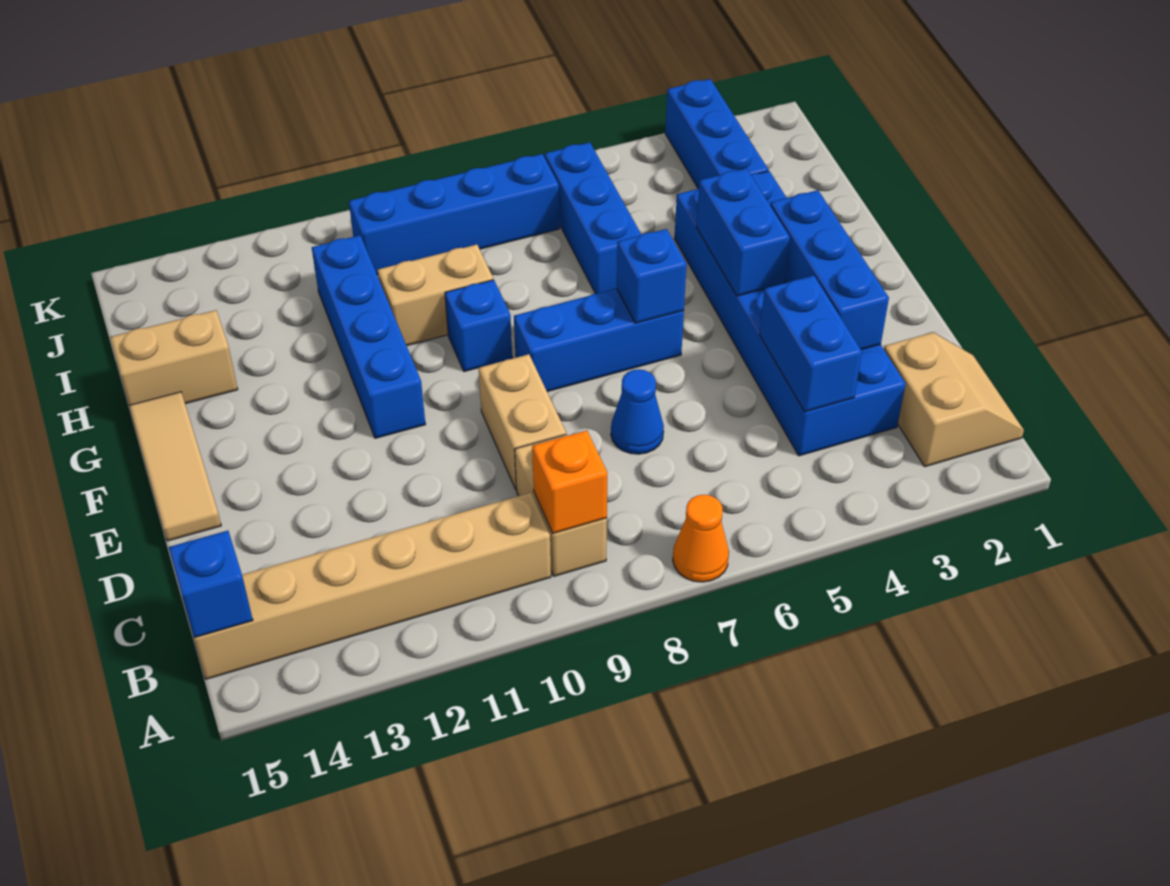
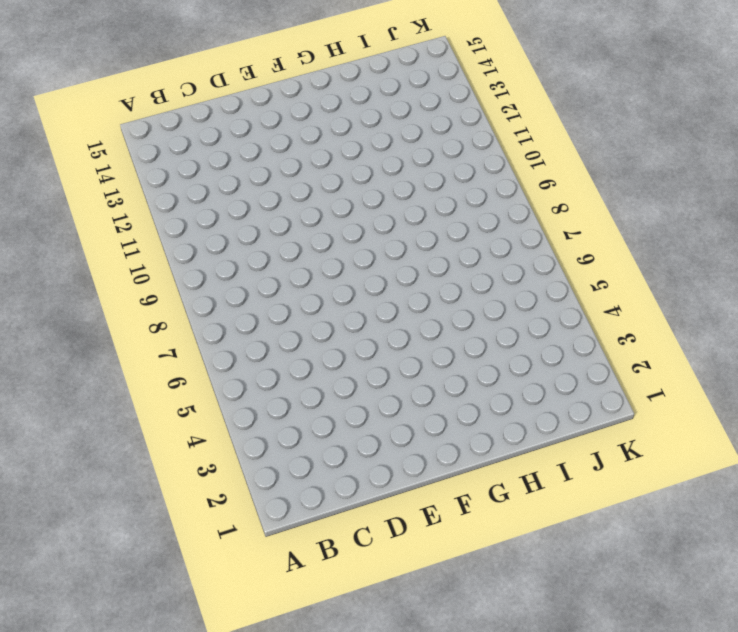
none -> orange 1x1 cone [673,495,729,582]
none -> tan 2x2 slope [884,332,1024,467]
none -> tan 1x2 brick [515,434,607,576]

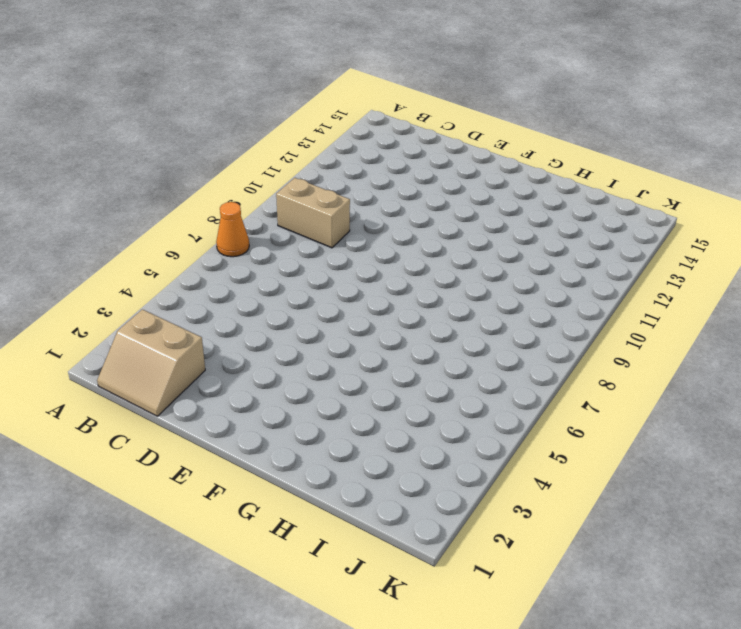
none -> tan 1x6 brick [194,493,551,679]
none -> blue 2x6 brick [675,171,906,456]
none -> blue 1x1 cone [611,369,664,454]

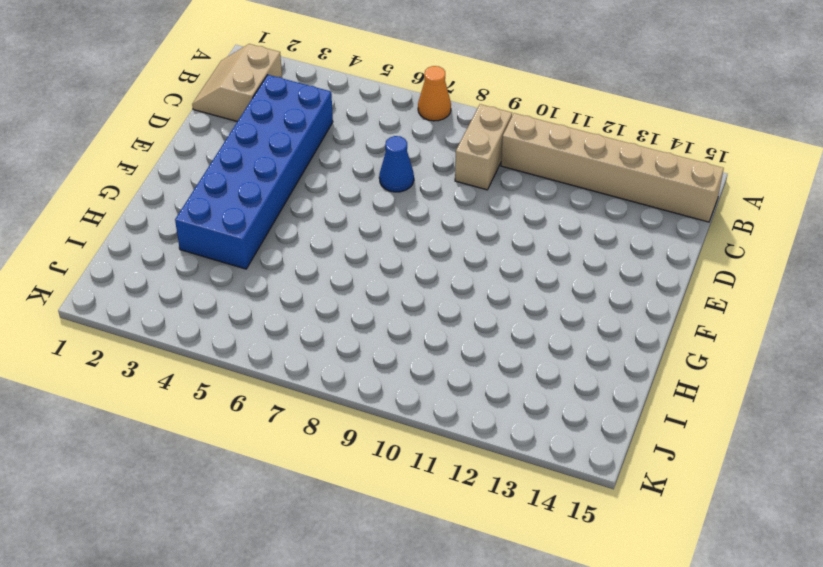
none -> tan 1x2 brick [479,354,566,490]
none -> tan 1x3 tile [129,392,221,541]
none -> blue 1x3 brick [514,289,684,392]

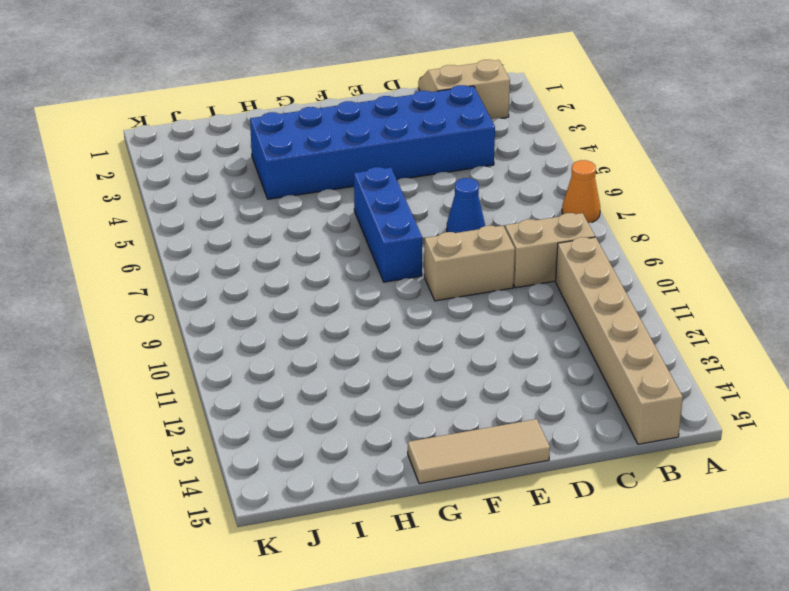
none -> blue 1x4 brick [312,235,425,438]
none -> blue 1x1 brick [445,280,512,372]
none -> blue 1x3 brick [545,142,641,294]

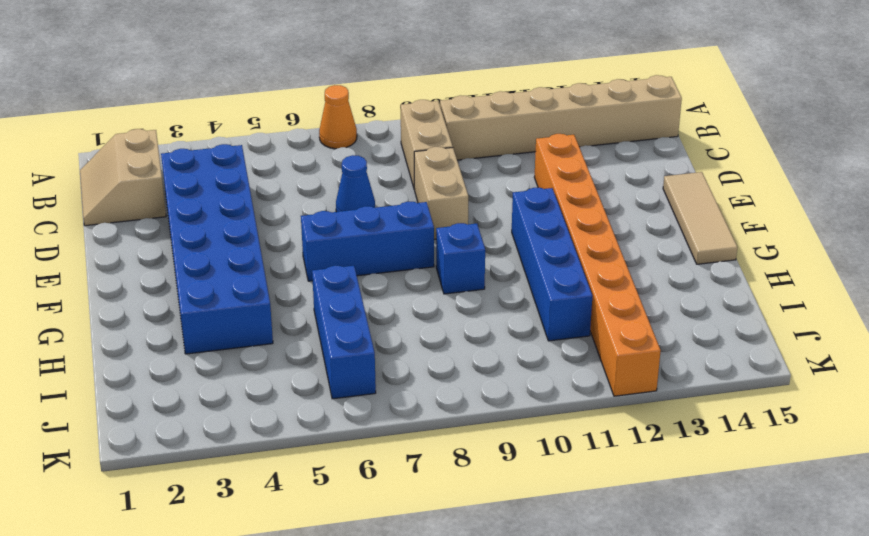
orange 1x8 brick [534,134,661,396] -> none
none -> tan 1x2 brick [378,245,493,346]
none -> tan 1x2 brick [110,310,238,405]
none -> blue 1x3 brick [665,79,768,188]

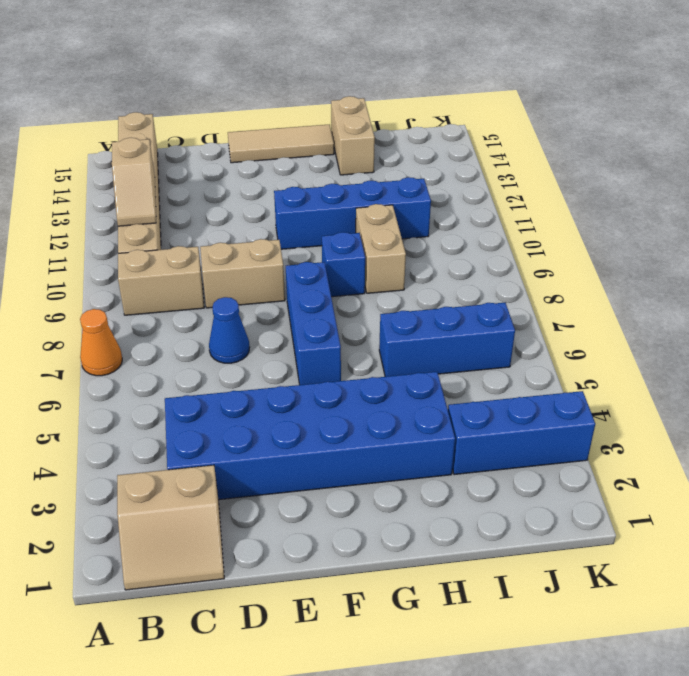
tan 1x2 slope [112,138,156,226] -> none
none -> blue 1x4 brick [349,154,559,275]
none -> orange 1x1 brick [532,431,608,533]
none -> blue 1x1 brick [169,531,253,638]

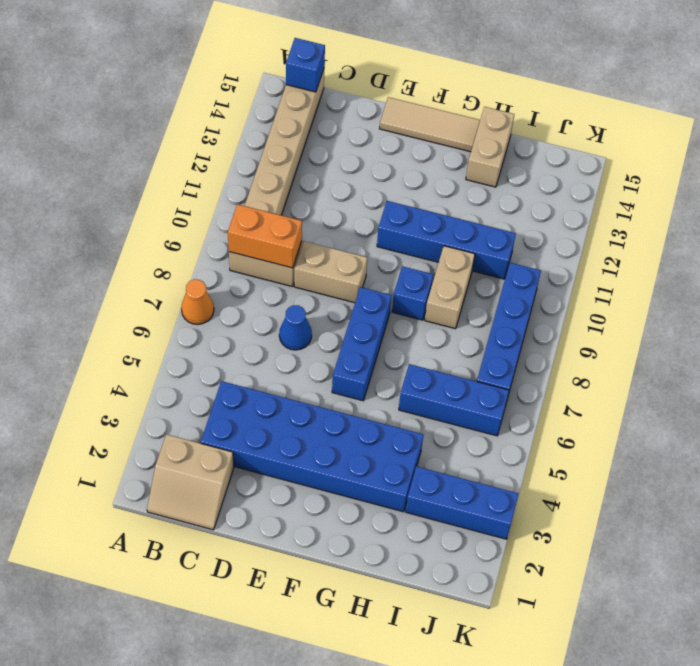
orange 1x2 brick [228,204,302,268] -> orange 1x1 brick [532,431,608,533]
none -> blue 1x2 brick [760,276,862,412]
none -> blue 1x3 brick [770,190,889,350]
none -> blue 1x2 brick [696,169,790,296]

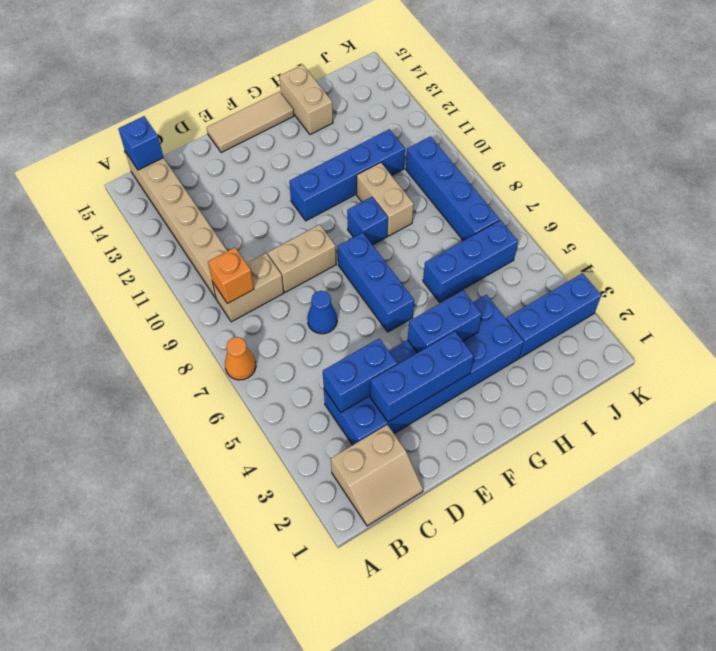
none -> blue 1x1 brick [617,229,687,323]

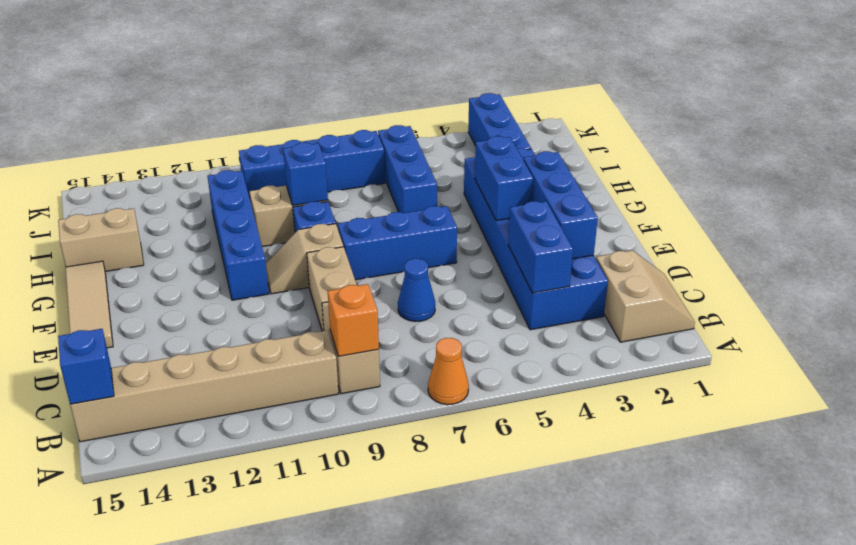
tan 1x2 slope [266,224,343,294] -> none
blue 1x1 brick [283,143,328,205] -> blue 1x1 brick moved to [617,229,687,323]

